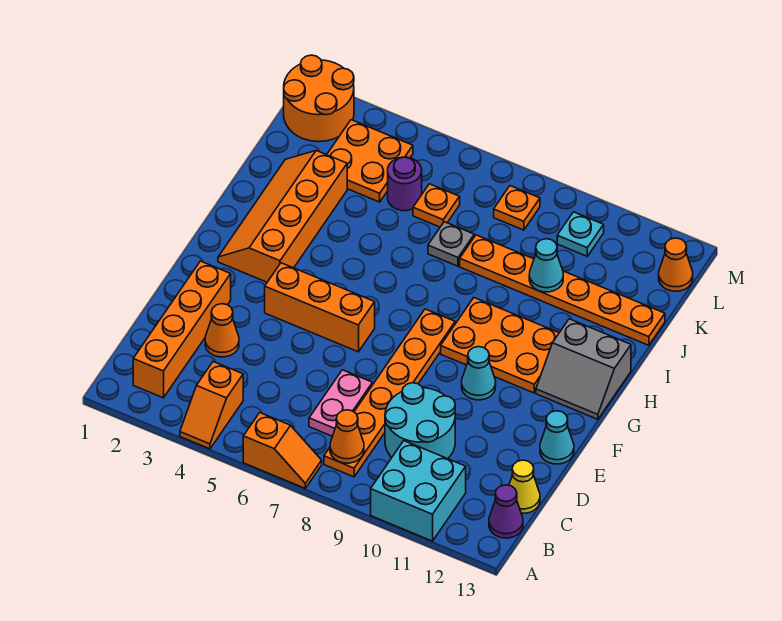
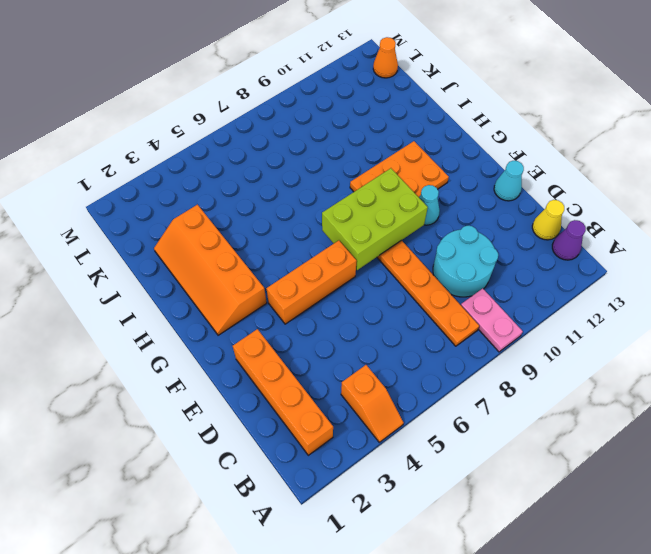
pink 1x2 plate [461,288,523,352] -> pink 1x2 plate moved to [309,370,372,436]
lime 2x3 brick [322,168,428,270] -> none
none -> orange 1x2 slope [243,413,322,488]
none -> cyan 2x2 brick [371,441,466,541]
none -> orange 1x1 cone [205,304,239,357]

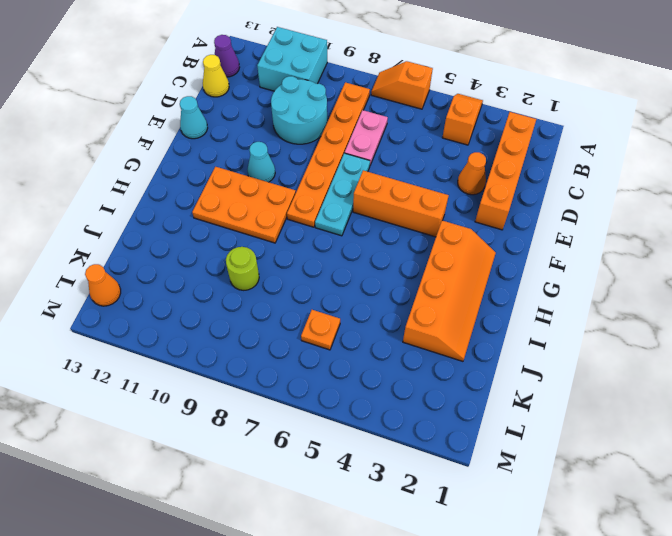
cyan 1x3 plate [315,153,370,236] -> none
lime 1x1 round brick [226,247,259,290] -> orange 1x6 plate [460,235,665,345]
none -> grey 2x2 slope [536,319,631,419]
none -> grey 1x1 plate [428,222,474,266]
none -> orange 2x2 plate [327,120,413,202]

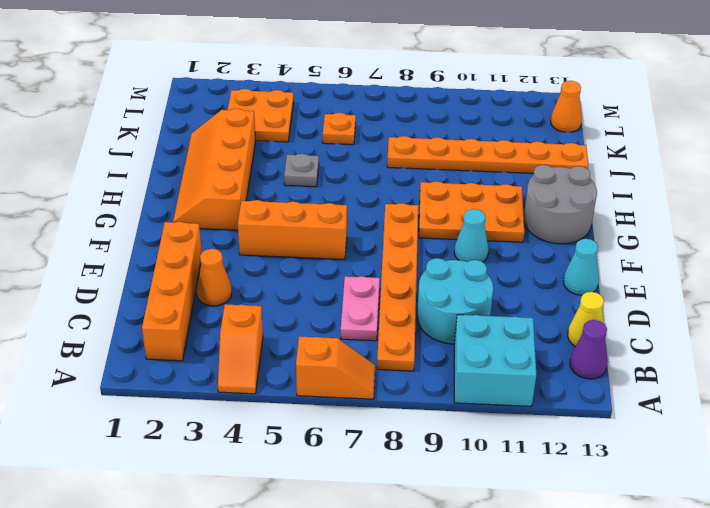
grey 2x2 round brick [524,165,597,244] -> grey 2x2 slope [536,319,631,419]
grey 1x1 plate [284,154,319,187] -> grey 1x1 plate moved to [428,222,474,266]
none -> purple 1x1 round brick [388,157,422,211]
none -> orange 2x2 round brick [284,55,354,142]
none -> orange 1x1 plate [494,186,540,230]

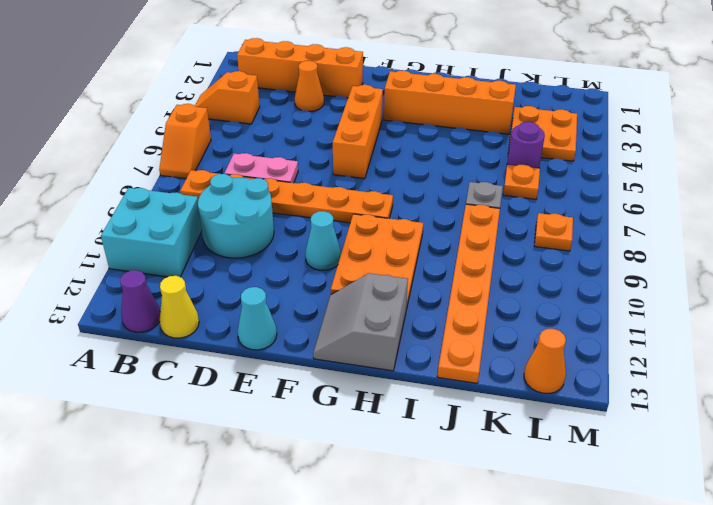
none -> orange 2x2 round brick [284,55,354,142]
none -> cyan 1x1 plate [557,212,604,256]
none -> orange 1x1 cone [330,410,364,463]

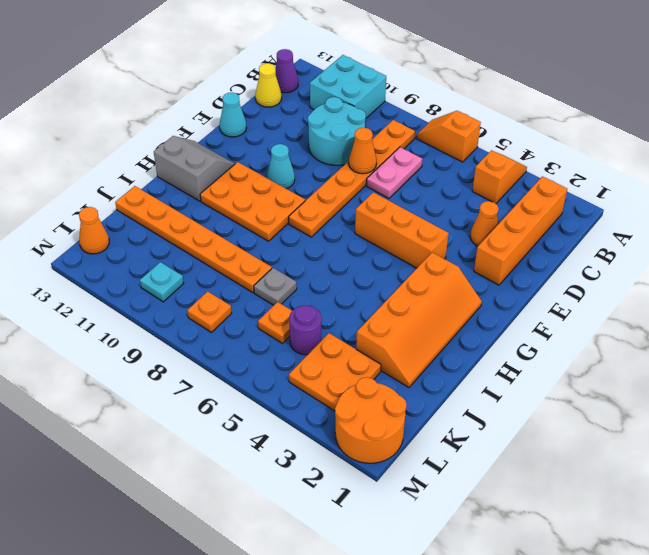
orange 1x1 cone [349,128,377,174] -> orange 1x1 cone moved to [330,410,364,463]
none -> cyan 1x1 cone [529,239,563,292]

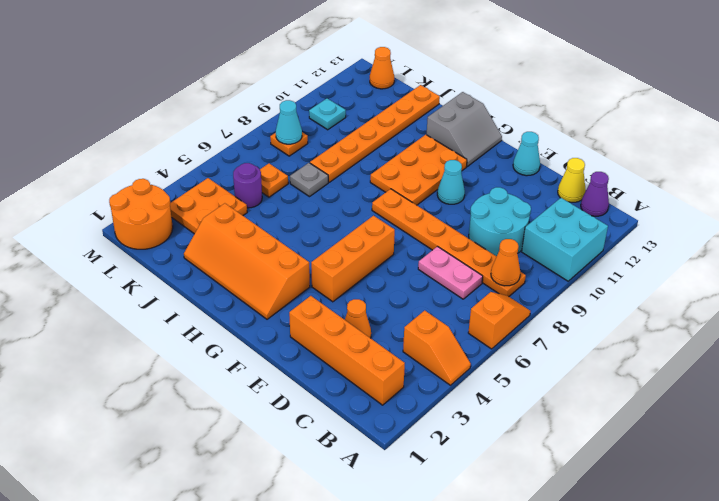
cyan 1x1 cone [276,100,302,144] -> cyan 1x1 cone moved to [529,239,563,292]

